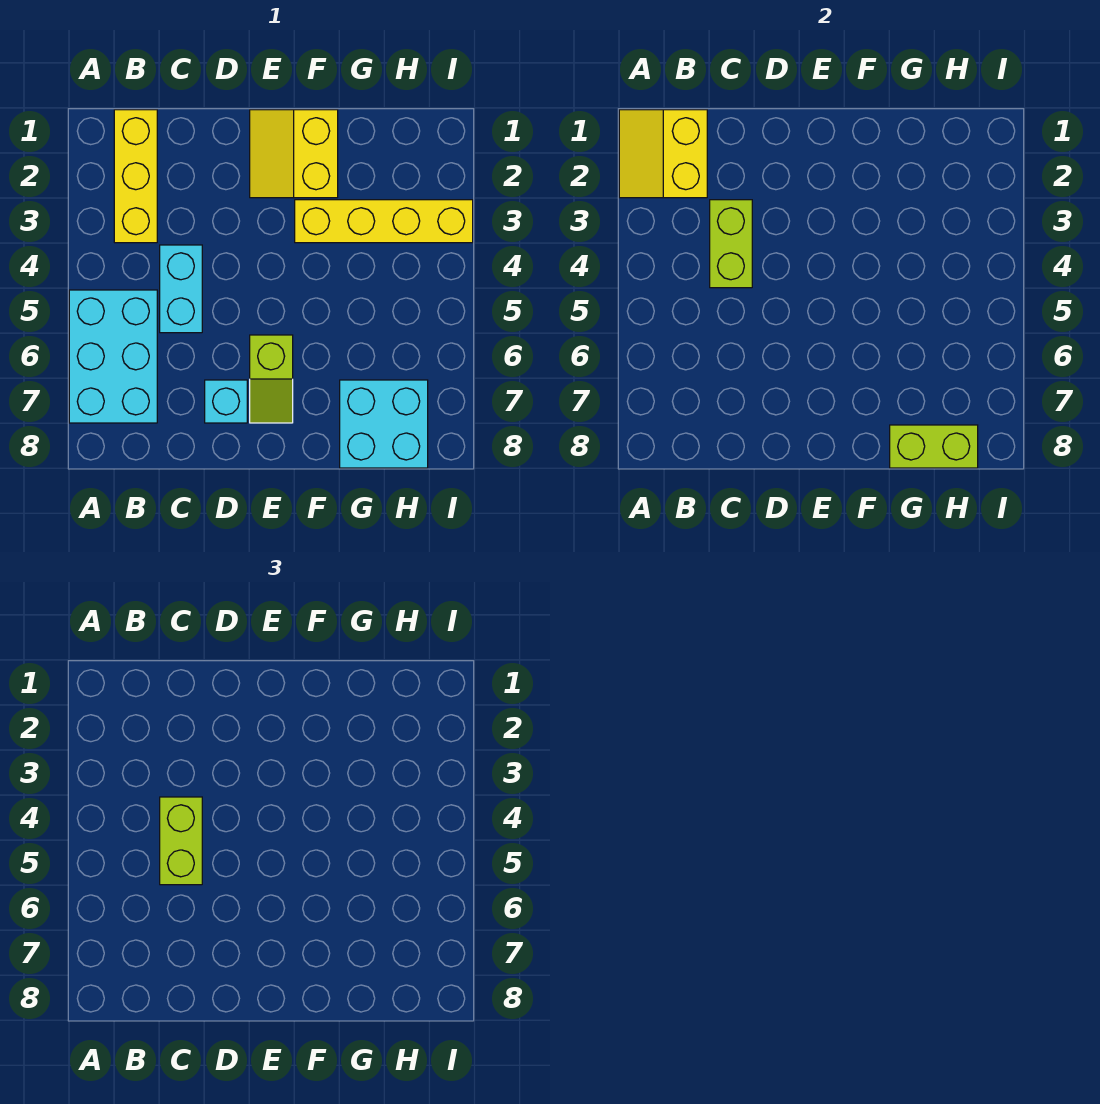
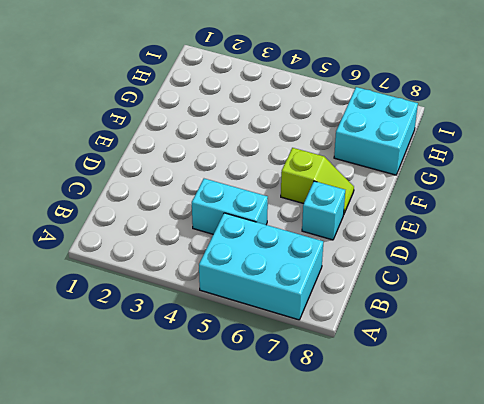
none -> yellow 1x3 brick [114,110,157,243]
none -> yellow 2x2 slope [250,110,338,198]
none -> yellow 1x4 brick [295,200,473,243]

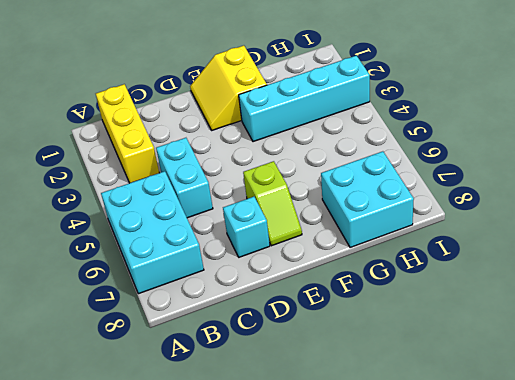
cyan 1x4 brick [239,56,370,142] -> yellow 1x4 brick [295,200,473,243]
none -> yellow 2x2 slope [619,110,707,198]
none -> lime 1x2 brick [710,200,752,288]
none -> lime 1x2 brick [890,425,978,468]

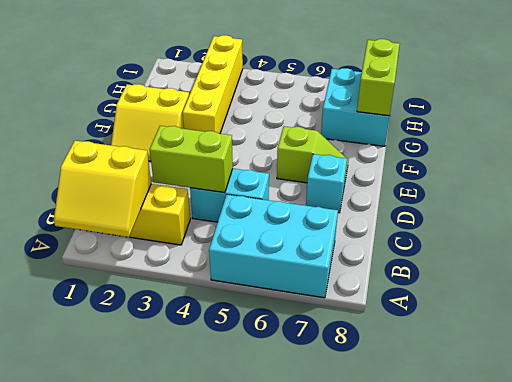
none -> lime 1x2 brick [160,797,202,885]

